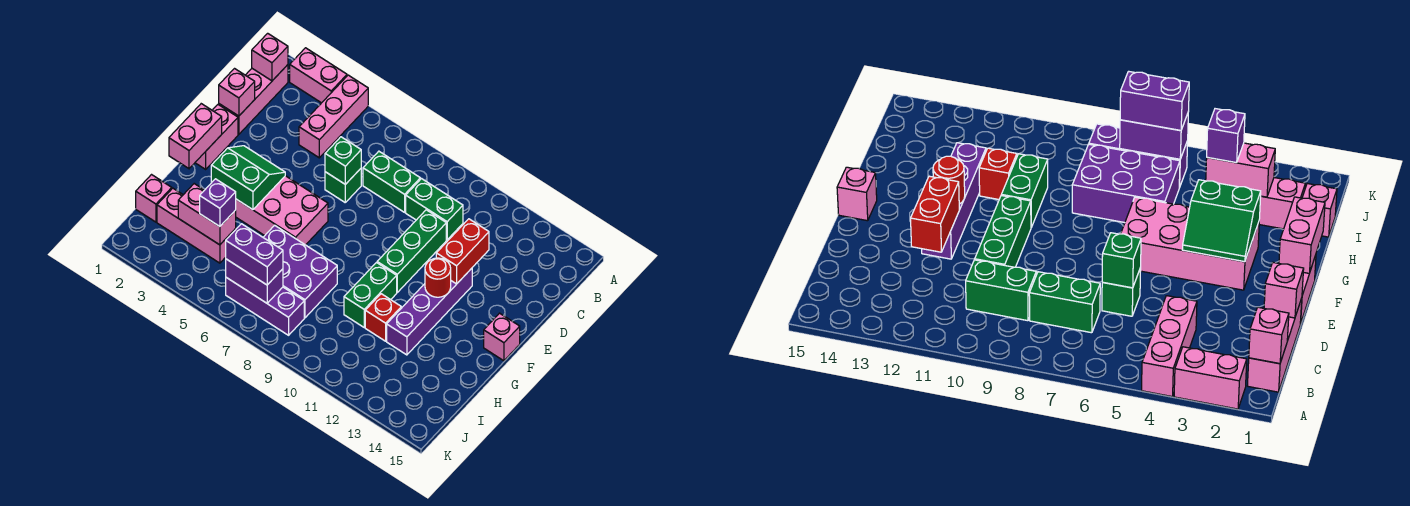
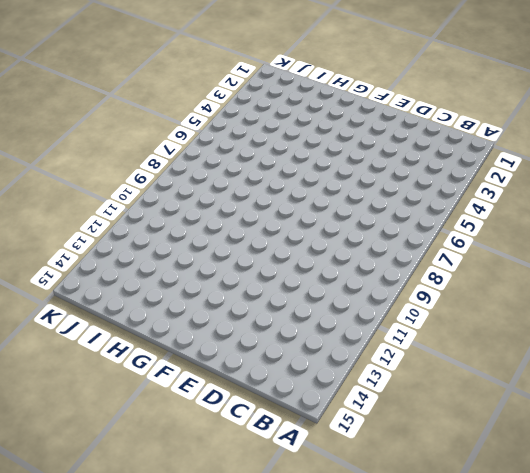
none -> pink 1x2 brick [290,48,347,103]
none -> pink 1x3 brick [299,75,368,158]
none -> pink 1x3 brick [219,65,288,134]

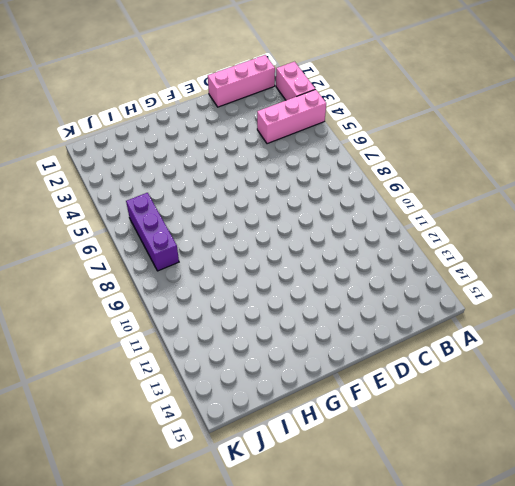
none -> green 1x2 brick [363,151,420,212]
none -> green 1x2 brick [406,179,463,240]
none -> green 1x1 brick [325,169,361,202]

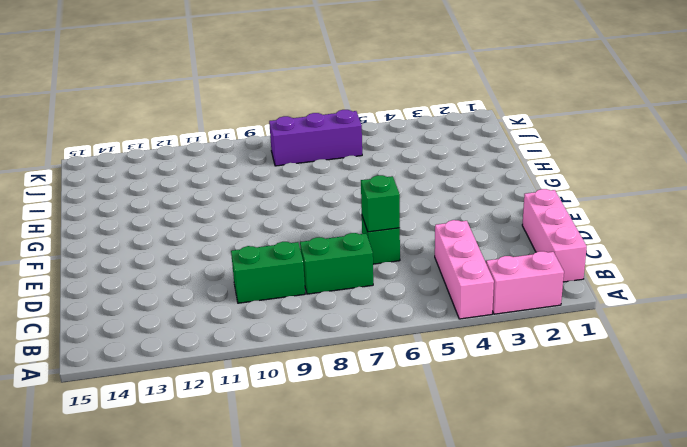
none -> green 1x3 brick [377,210,446,292]
none -> pink 1x2 brick [195,105,238,169]
none -> purple 1x4 brick [387,268,472,355]

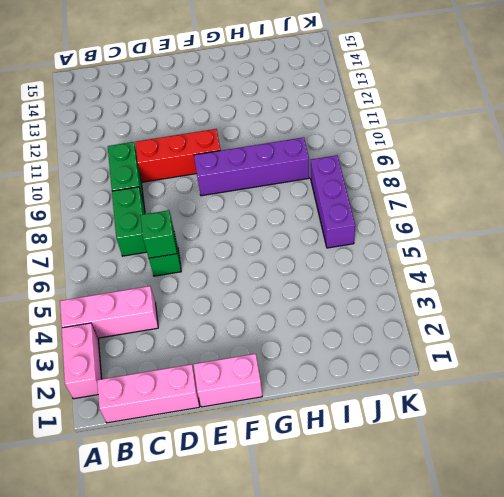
red 1x3 brick [135,129,220,182] -> green 1x3 brick [377,210,446,292]
purple 1x4 brick [194,138,309,196] -> purple 1x4 brick moved to [387,268,472,355]
none -> pink 2x4 brick [236,176,328,245]
none -> pink 1x1 brick [484,313,520,361]
none -> green 1x2 brick [344,263,397,327]

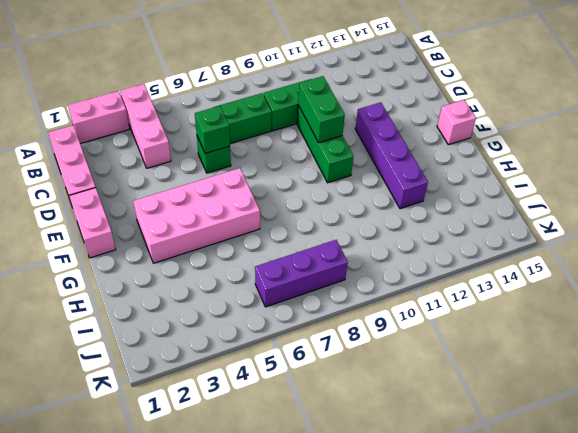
green 1x2 brick [298,76,345,142] -> green 1x2 brick moved to [344,263,397,327]
none -> purple 2x3 brick [263,225,337,318]
none -> red 1x1 brick [365,294,401,341]
none -> pink 1x1 brick [136,175,172,222]

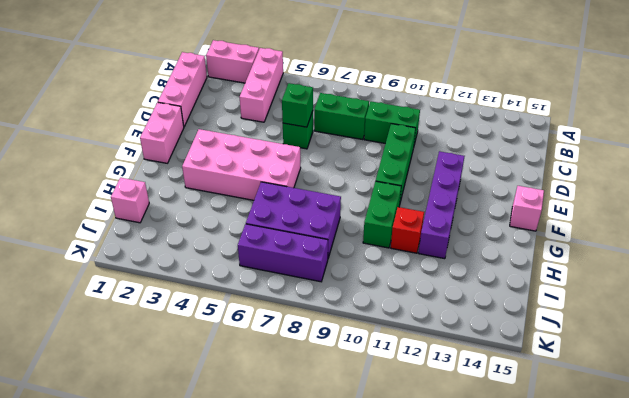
none -> pink 1x3 brick [157,188,236,263]
none -> pink 1x1 brick [252,33,288,81]
none -> pink 1x1 brick [219,69,255,116]

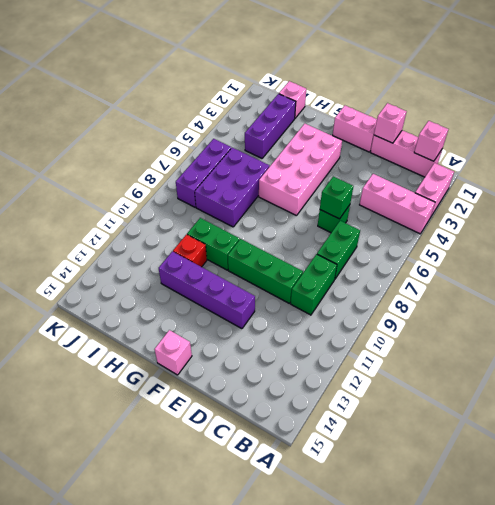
purple 1x3 brick [245,94,296,158] -> pink 1x3 brick [157,188,236,263]
none -> red 1x2 brick [436,219,489,284]
none -> pink 1x2 brick [169,104,222,168]
none -> green 2x2 slope [211,146,285,210]

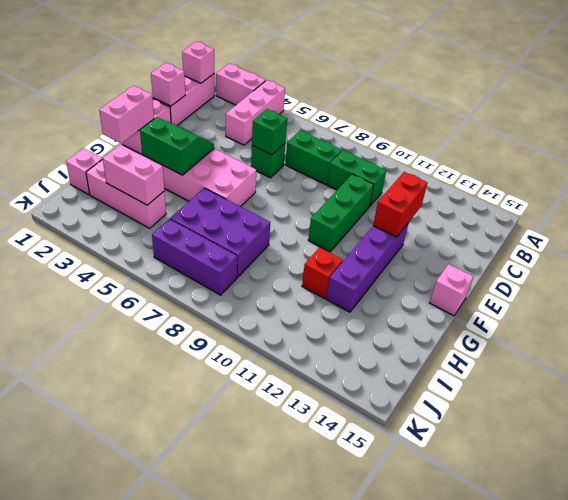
none -> green 1x2 brick [344,263,397,327]
none -> red 1x1 round brick [425,258,451,297]
none -> purple 1x2 brick [226,259,283,303]

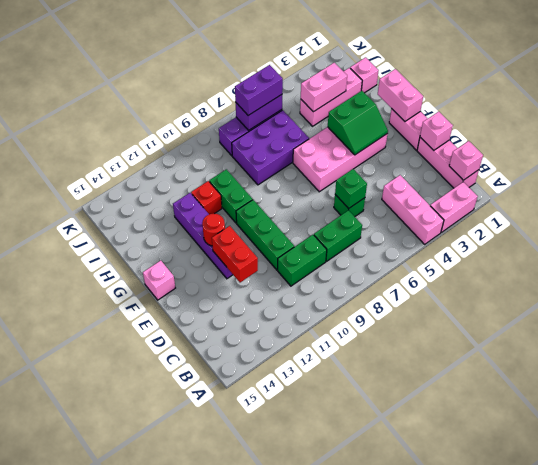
none -> purple 1x1 brick [200,179,236,226]

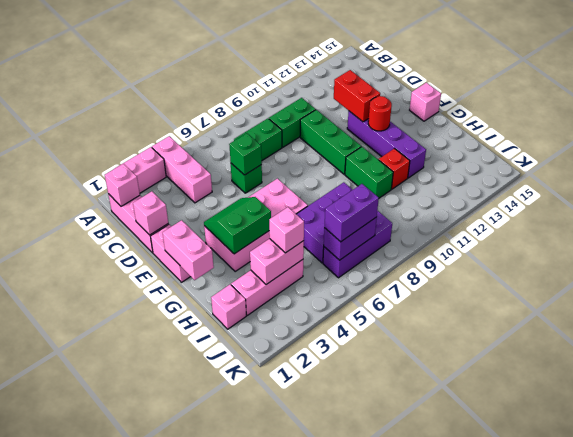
pink 1x1 brick [269,207,304,253] -> purple 1x1 brick [200,179,236,226]

